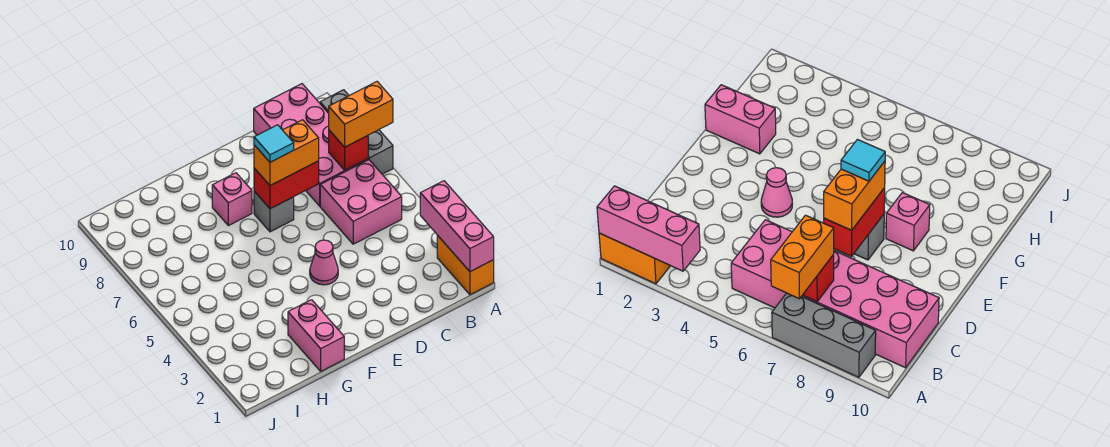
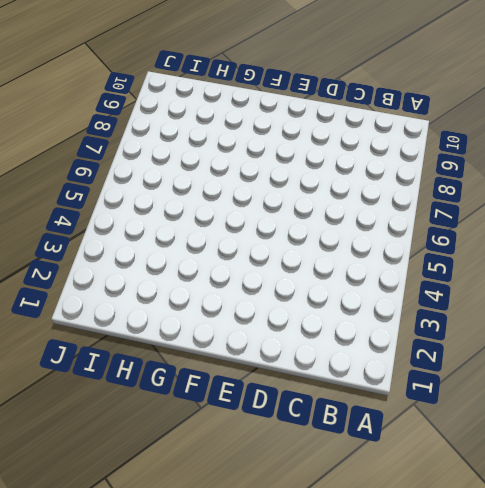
none -> orange 1x2 brick [437,235,494,295]
none -> grey 1x3 brick [320,90,393,174]
none -> pink 2x2 brick [320,160,402,244]

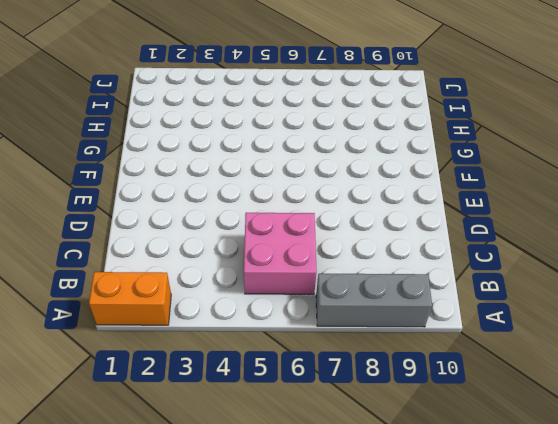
none -> pink 2x4 brick [254,84,368,206]
none -> pink 1x1 cone [310,240,338,285]
none -> grey 1x1 brick [254,191,294,232]

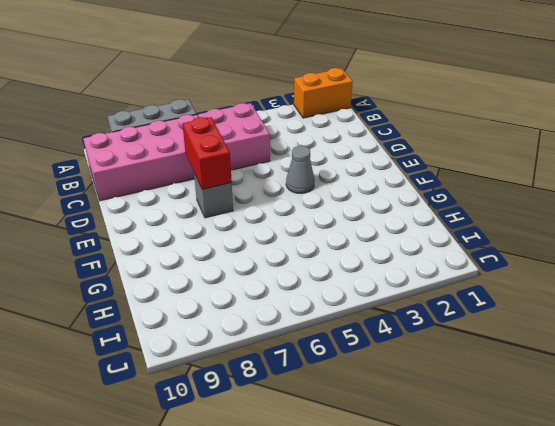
grey 1x1 cone [286,146,315,194] -> pink 1x1 cone [310,240,338,285]
none -> pink 1x1 brick [212,173,252,226]
none -> pink 1x2 brick [288,300,344,371]
none -> pink 1x3 brick [420,181,494,271]

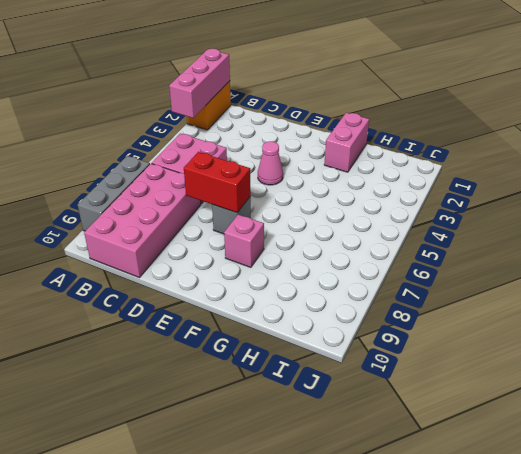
none -> red 1x1 brick [329,130,368,170]
none -> orange 1x2 brick [329,82,393,147]
none -> orange 1x2 brick [254,120,319,185]

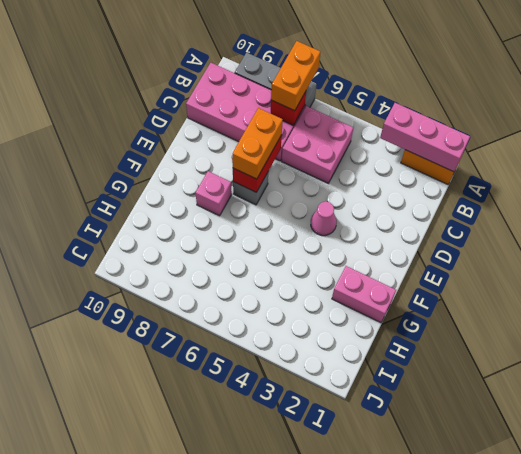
none -> cyan 1x1 tile [254,125,294,162]

